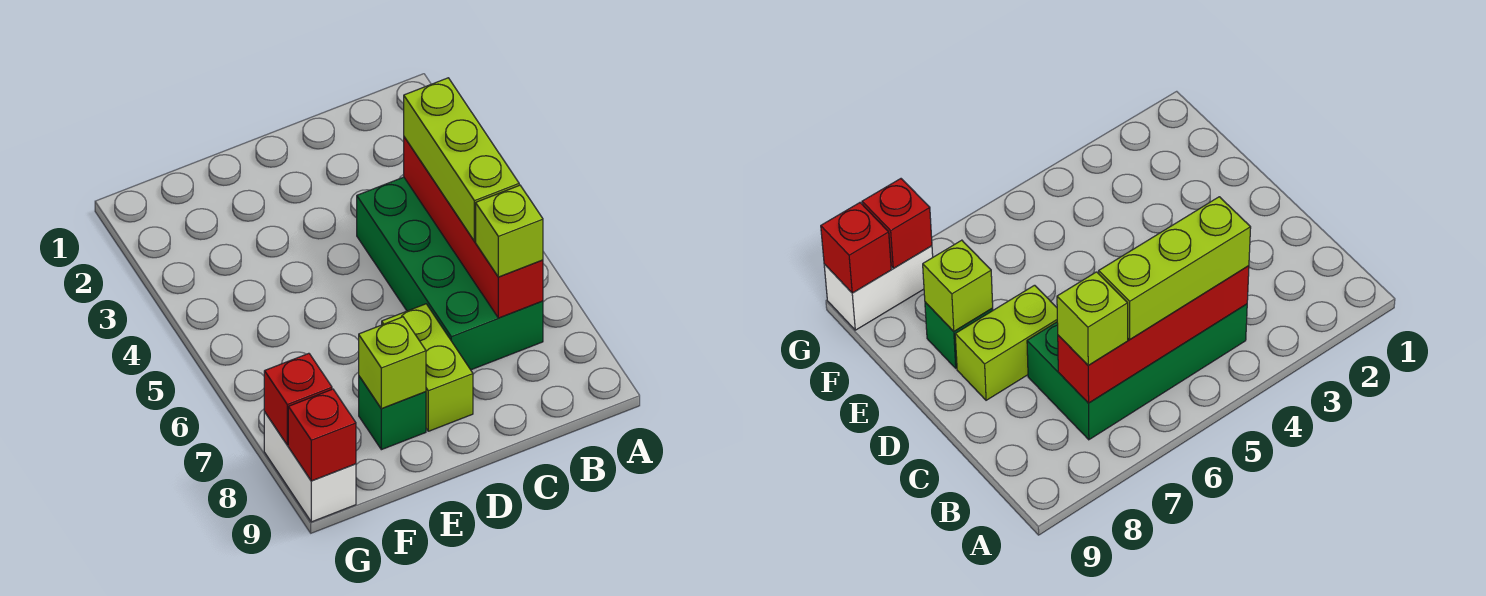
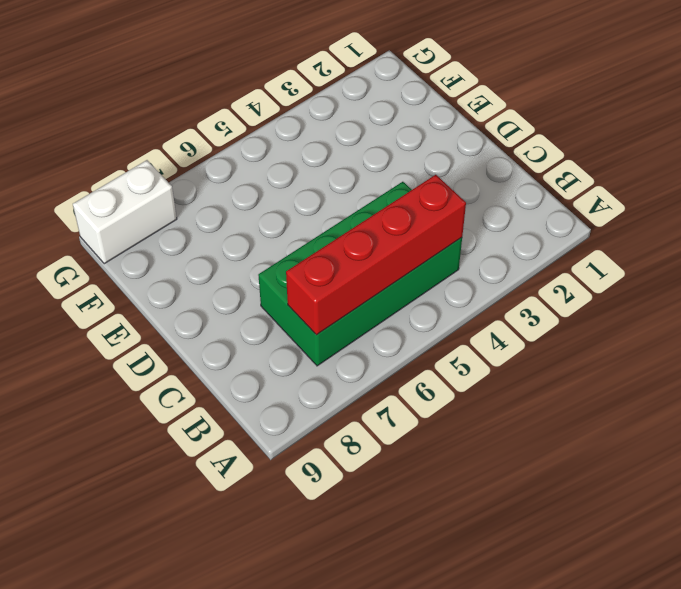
none -> lime 1x2 brick [382,304,473,431]
none -> green 1x1 brick [359,376,426,450]

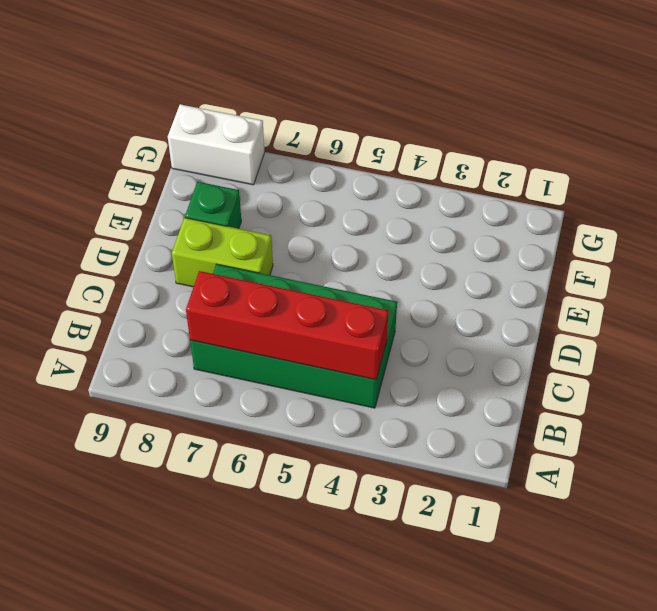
none -> lime 1x1 brick [359,317,426,409]
none -> red 1x1 brick [264,353,332,445]

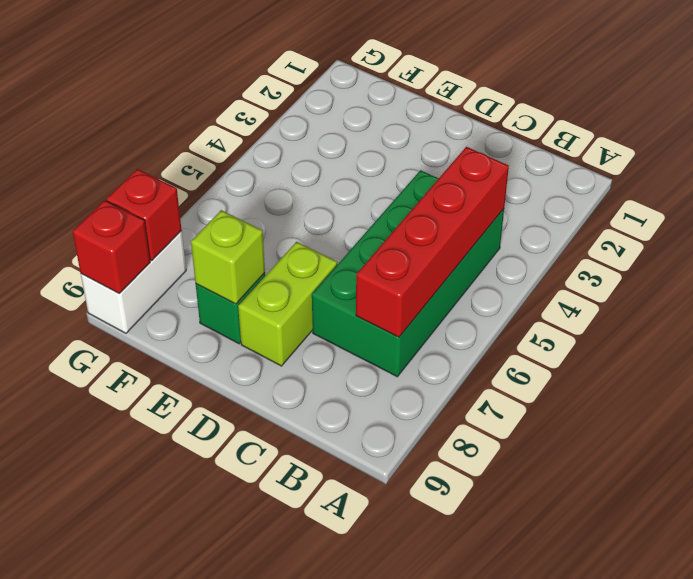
none -> lime 1x3 brick [404,78,519,241]
none -> lime 1x1 brick [476,185,543,277]

